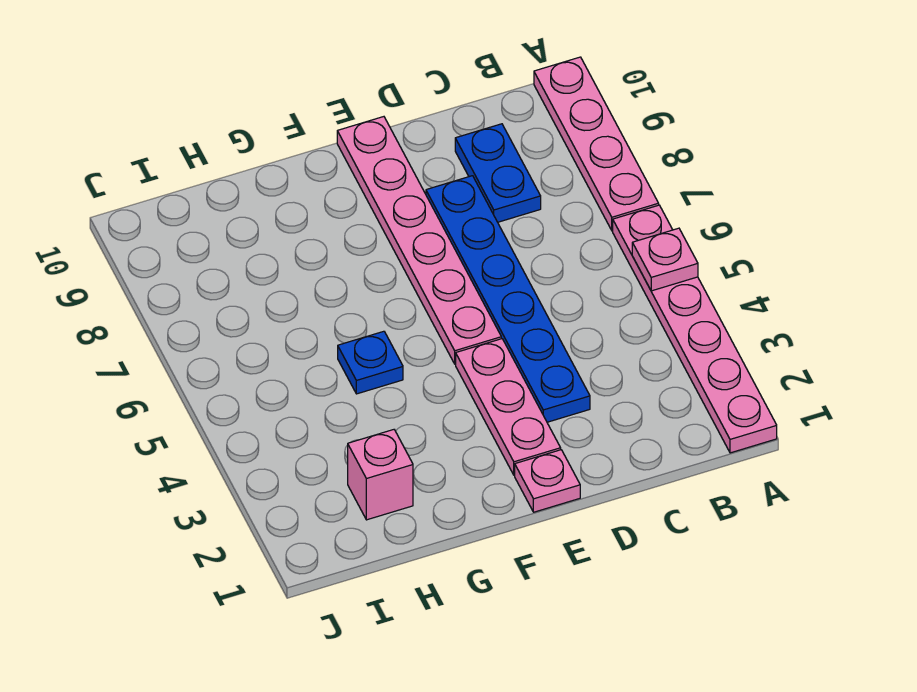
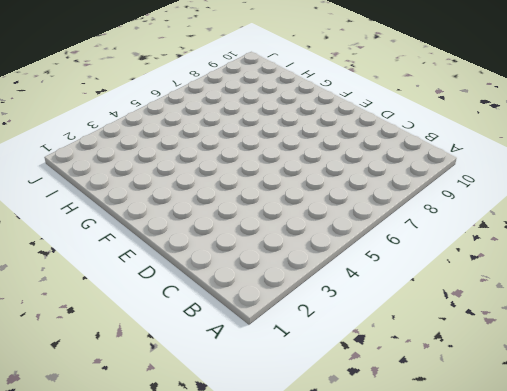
none -> pink 1x6 plate [613,205,777,453]
none -> pink 1x4 plate [534,57,659,231]

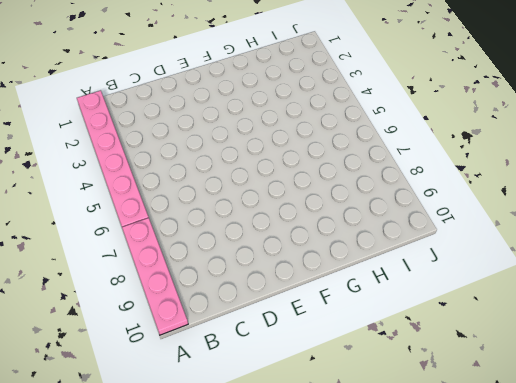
none -> blue 1x2 plate [455,124,541,222]
none -> blue 1x6 plate [426,176,590,422]

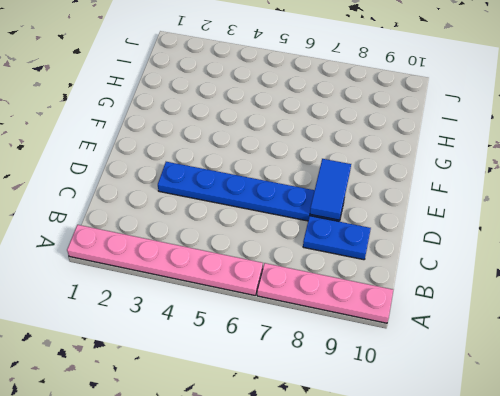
blue 1x2 tile [310,159,351,220] -> none
none -> pink 1x1 plate [515,450,580,512]
none -> pink 1x3 plate [456,339,561,475]

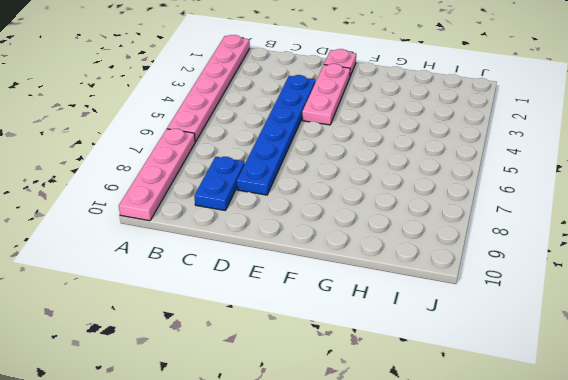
none -> pink 1x6 plate [337,117,501,364]
none -> blue 1x1 plate [338,331,403,394]

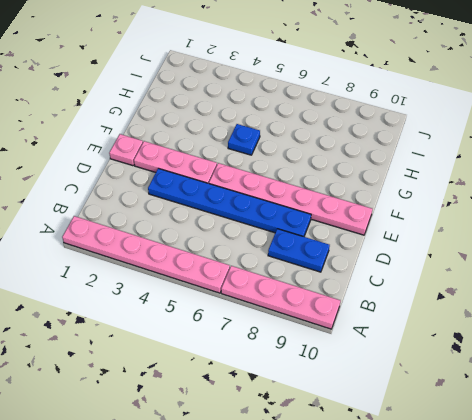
none -> pink 1x1 brick [348,430,413,520]
none -> pink 1x1 plate [632,228,698,291]

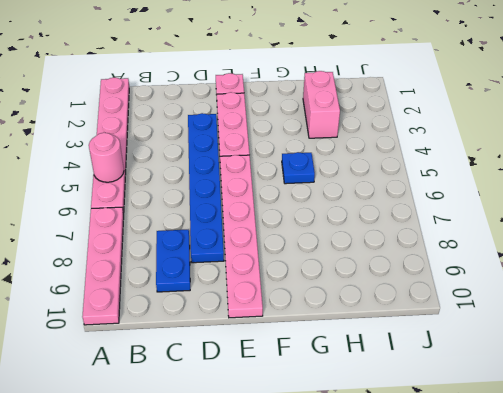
pink 1x1 round brick [89,133,124,182] -> pink 1x1 plate [632,228,698,291]
pink 1x2 brick [303,71,340,138] -> pink 1x1 brick [348,430,413,520]

